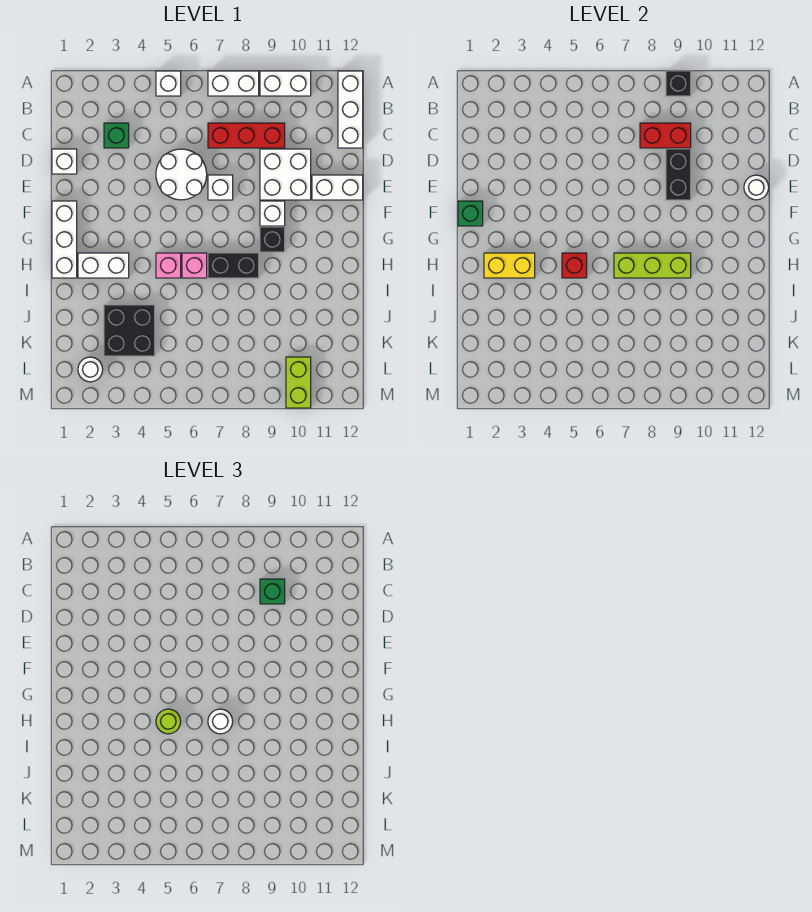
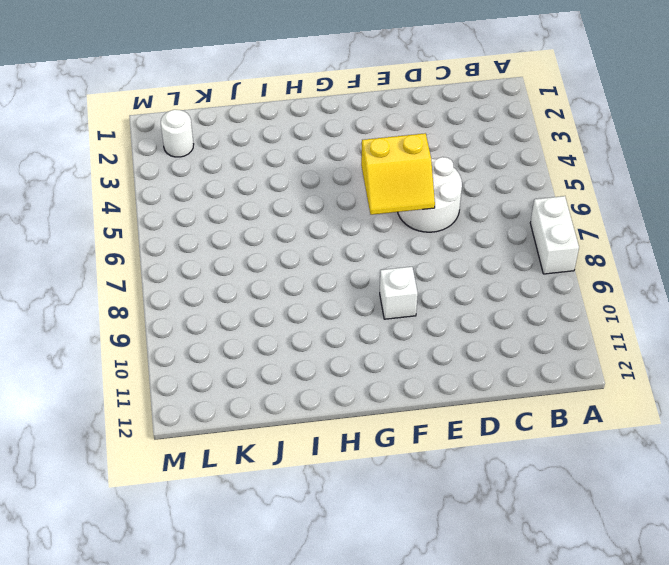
yellow 2x2 slope [361,133,435,215] -> none
none -> white 1x1 brick [156,71,181,96]
none -> white 1x2 brick [260,71,311,96]
none -> white 1x3 brick [338,71,363,148]
none -> green 1x1 brick [104,123,129,148]

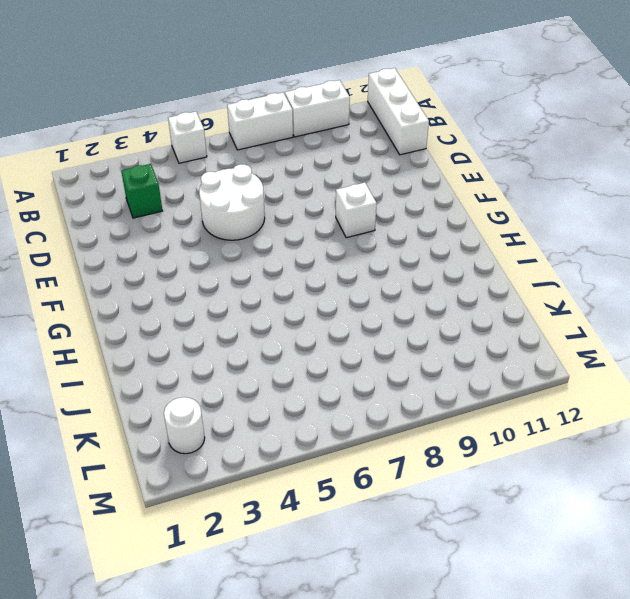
none -> red 1x3 brick [208,123,285,148]
none -> white 1x1 brick [52,149,77,174]
none -> white 2x2 brick [260,149,311,200]
none -> white 1x1 brick [208,175,233,200]

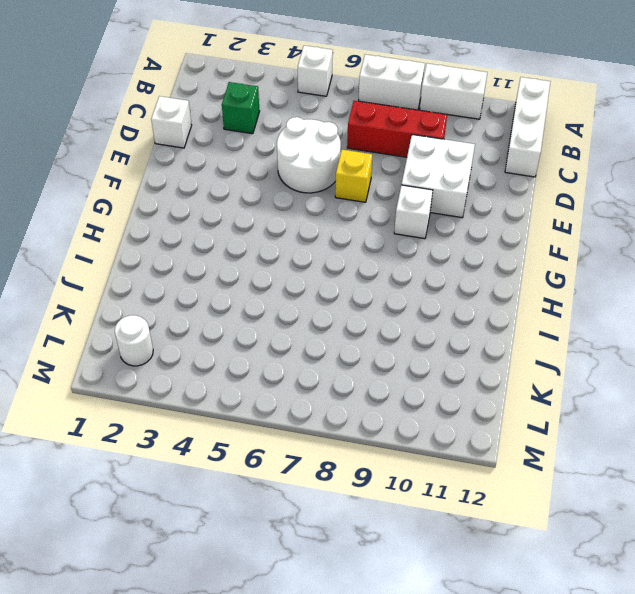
yellow 1x1 brick [335,150,372,202] -> white 1x1 brick [208,175,233,200]
none -> white 1x2 brick [312,175,363,200]
none -> white 1x3 brick [52,201,77,278]
none -> black 1x1 brick [260,227,285,252]
none -> white 1x2 brick [78,253,129,278]

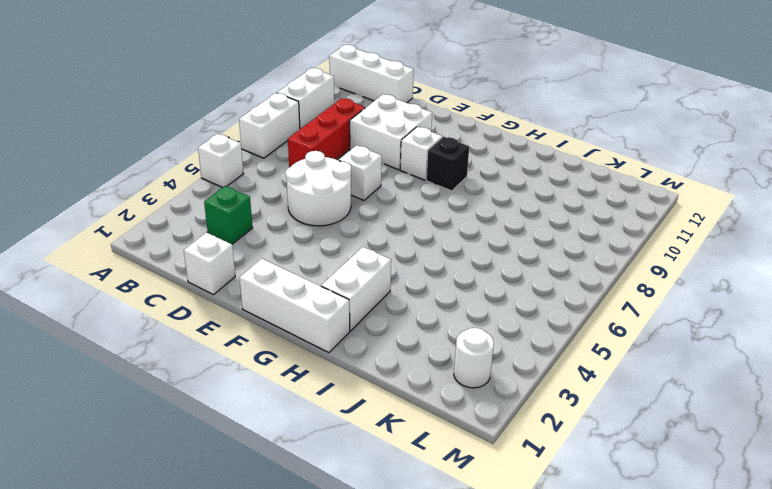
none -> white 1x2 brick [312,175,363,200]
none -> pink 1x1 brick [156,253,181,278]
none -> pink 1x1 brick [182,253,207,278]
none -> black 1x2 brick [208,253,259,278]

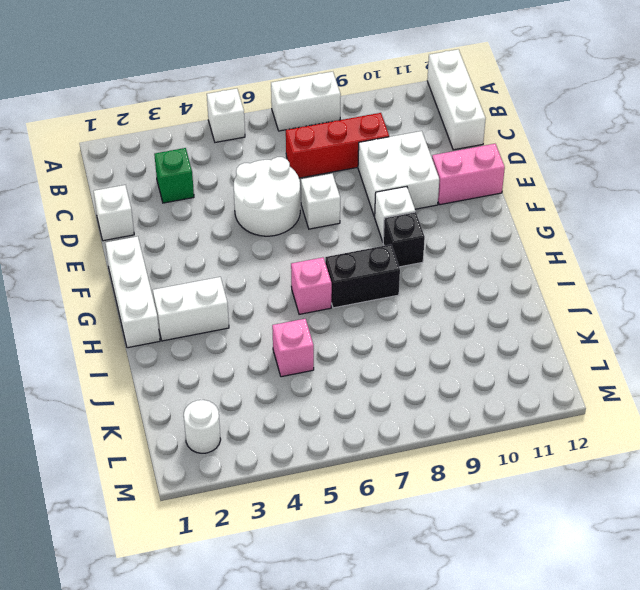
pink 1x2 brick [432,144,505,205] -> white 1x2 brick [312,175,363,200]
pink 1x1 brick [272,319,314,377] -> pink 1x1 brick moved to [156,253,181,278]
none -> white 1x2 brick [260,71,311,96]
none -> black 2x2 brick [104,305,155,356]
none -> lime 1x2 brick [286,357,311,408]
none -> black 1x1 brick [666,71,691,96]

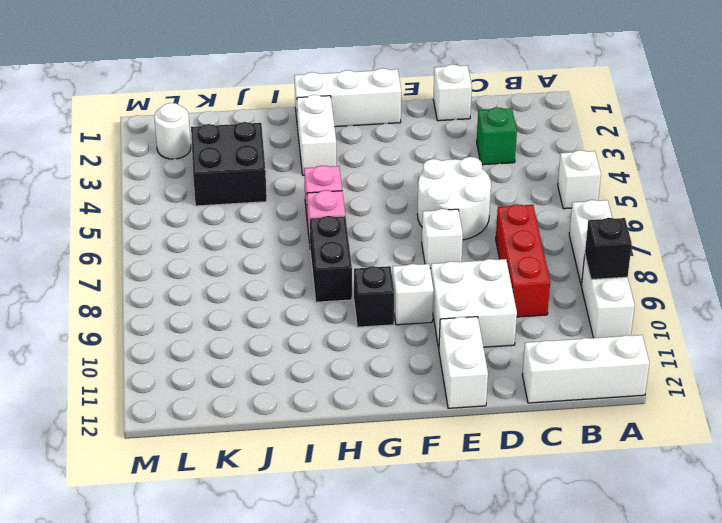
none -> lime 1x2 brick [286,357,311,408]
none -> red 1x2 brick [640,123,691,148]
none -> black 1x2 brick [666,149,691,200]
none -> white 1x1 round brick [744,175,769,200]

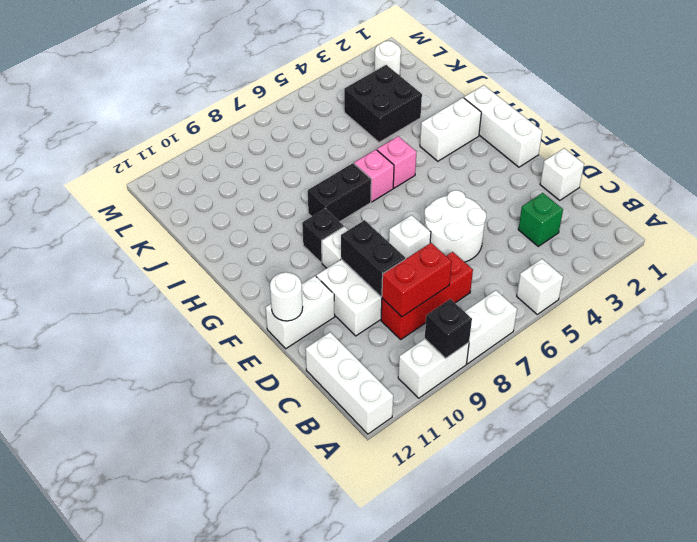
none -> lime 1x2 brick [286,357,311,408]
none -> green 1x1 brick [458,201,483,226]
none -> yellow 1x2 brick [484,253,535,278]
none -> red 1x1 brick [562,253,587,278]

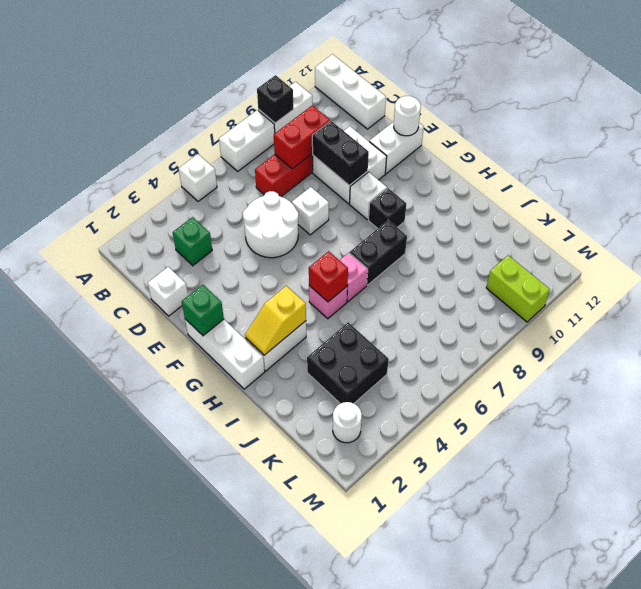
yellow 1x2 slope [245,286,306,355] -> yellow 1x2 brick [484,253,535,278]
none -> lime 1x3 brick [614,253,691,278]
none -> green 1x1 brick [260,579,285,604]
none -> lime 1x1 round brick [156,709,181,734]
none -> white 1x1 round brick [208,709,233,734]

